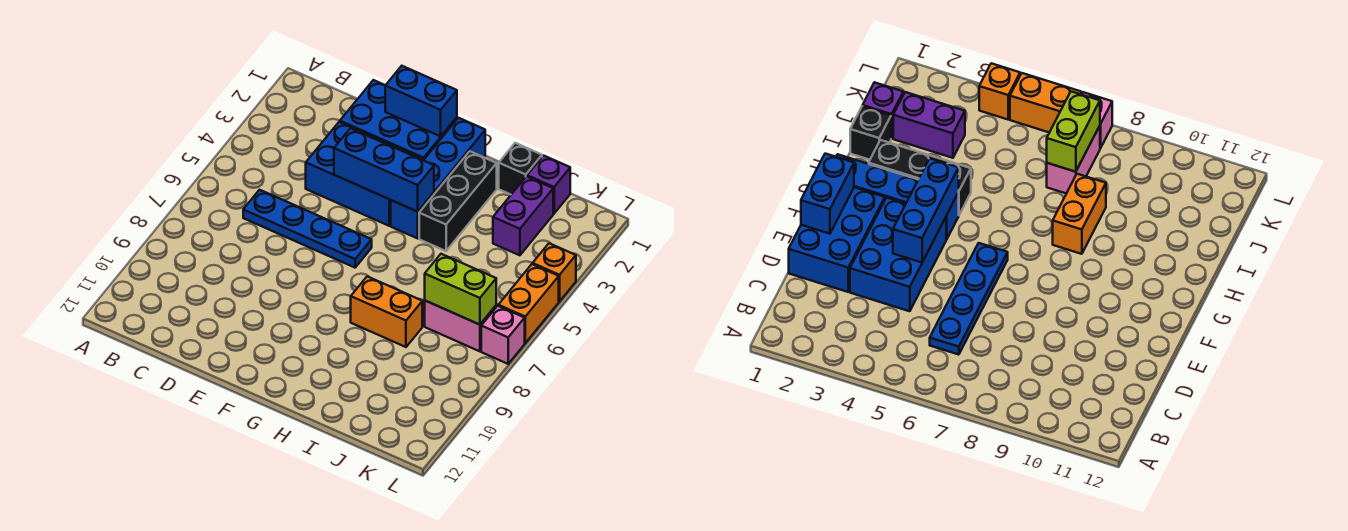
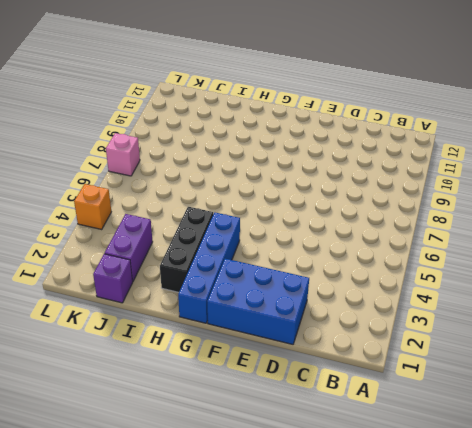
none -> blue 1x4 plate [243,190,372,268]
none -> blue 2x3 brick [306,122,423,226]
none -> orange 1x2 brick [351,276,422,347]

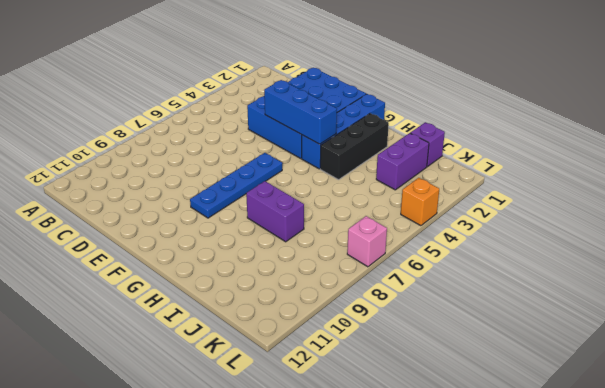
blue 1x4 plate [190,153,282,218] -> blue 1x4 plate turned to [243,190,372,268]
purple 1x2 brick [246,181,304,242] -> orange 1x2 brick [351,276,422,347]
none -> black 1x1 brick [499,143,542,194]
none -> pink 1x2 brick [425,301,496,351]
none -> orange 1x2 brick [498,264,559,343]

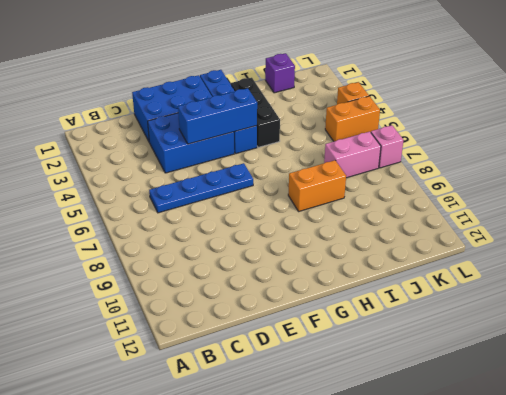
orange 1x2 brick [325,96,380,141] -> orange 1x2 brick turned to [498,264,559,343]
none -> black 1x1 brick [499,143,542,194]
none -> purple 1x2 brick [493,176,553,255]
none -> blue 1x2 brick [385,66,457,137]

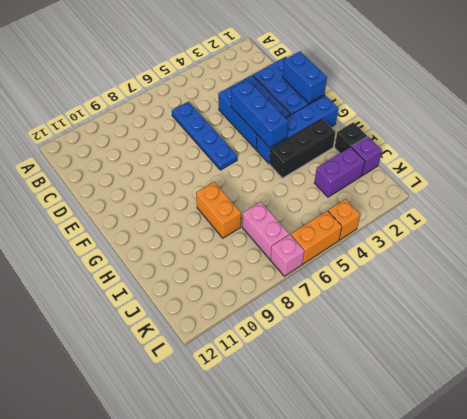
none -> lime 1x2 brick [425,254,496,325]

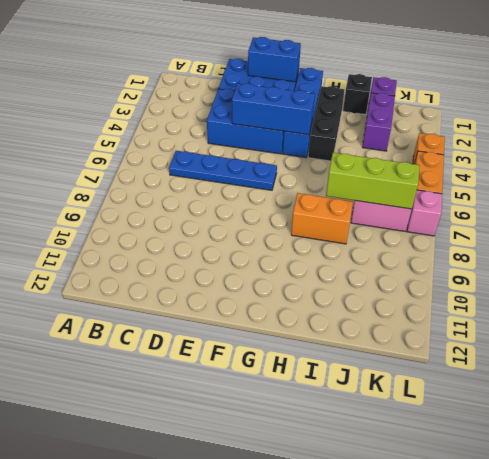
lime 1x3 brick [326,153,420,209] -> lime 1x2 brick [425,254,496,325]

